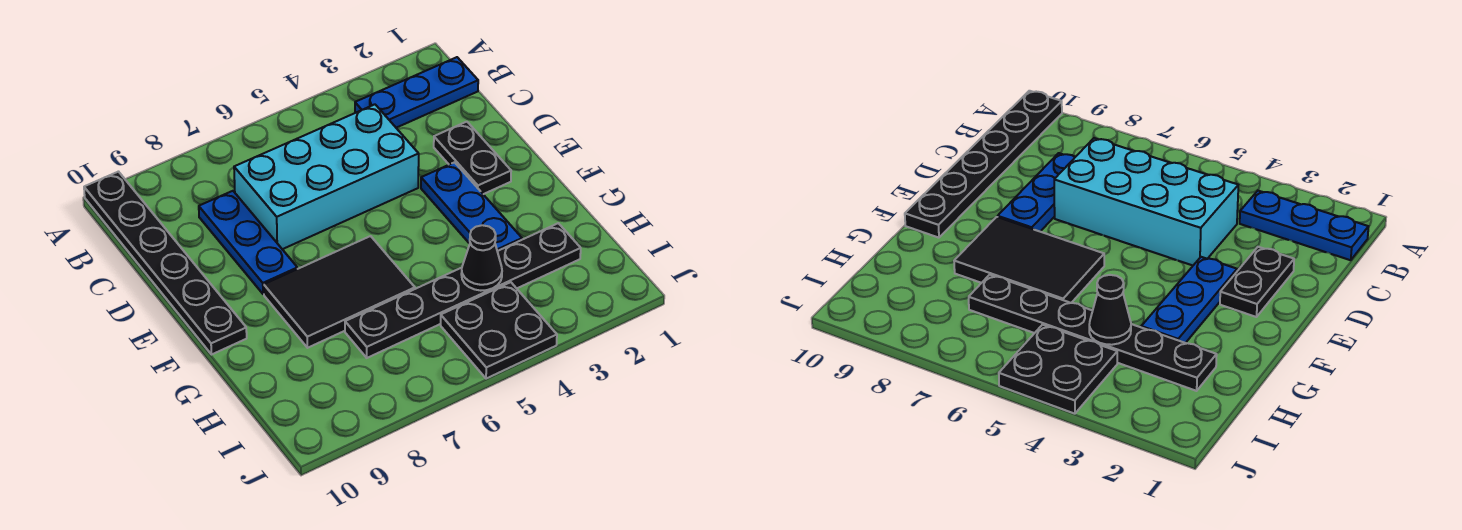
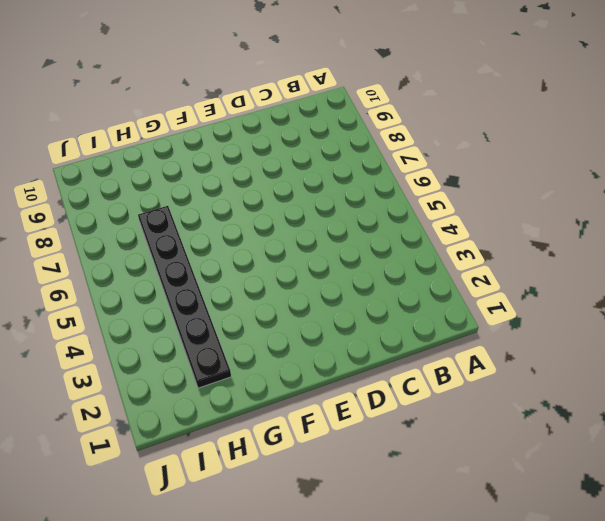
none -> black 1x6 plate [84,172,247,355]
none -> blue 1x3 plate [355,57,478,128]

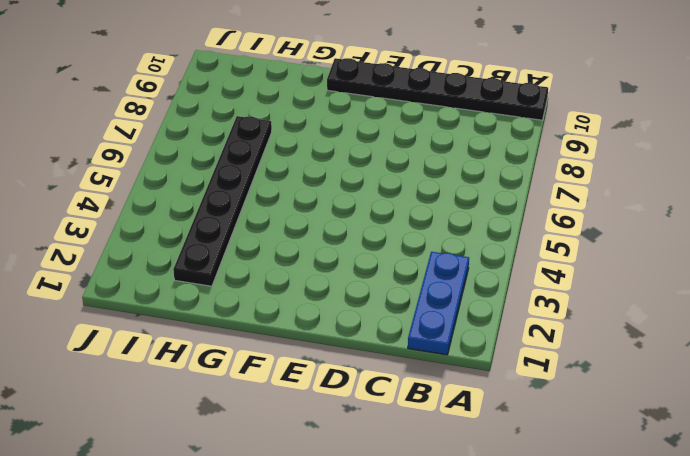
none -> cyan 2x4 brick [234,104,419,249]
none -> blue 1x3 plate [199,191,297,294]

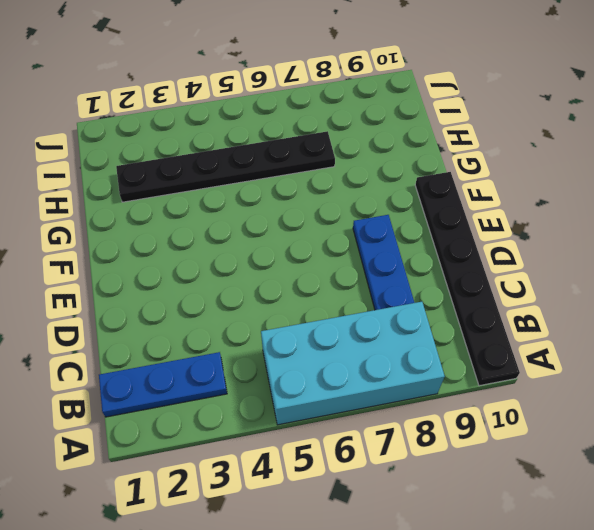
cyan 2x4 brick [261,302,445,425] -> cyan 2x4 brick moved to [234,104,419,249]
none -> black 1x2 plate [434,122,511,194]
none -> blue 1x3 plate [421,162,522,251]

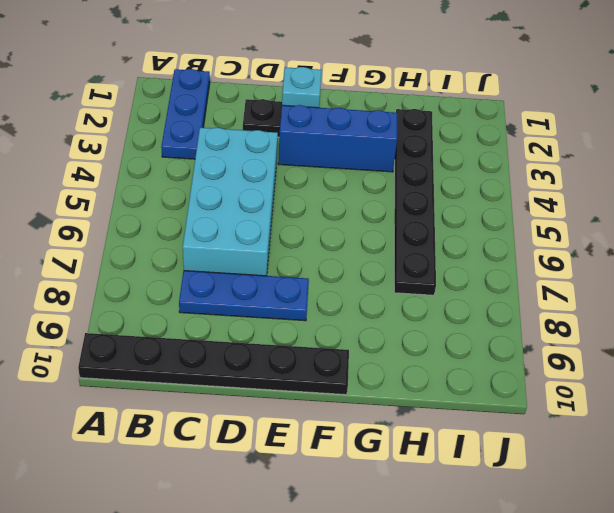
cyan 1x1 brick [282,67,321,108] -> none
blue 1x3 brick [278,105,397,172] -> blue 1x3 plate [421,162,522,251]
none -> black 2x3 tile [264,236,415,348]
none -> black 2x2 plate [441,282,557,379]

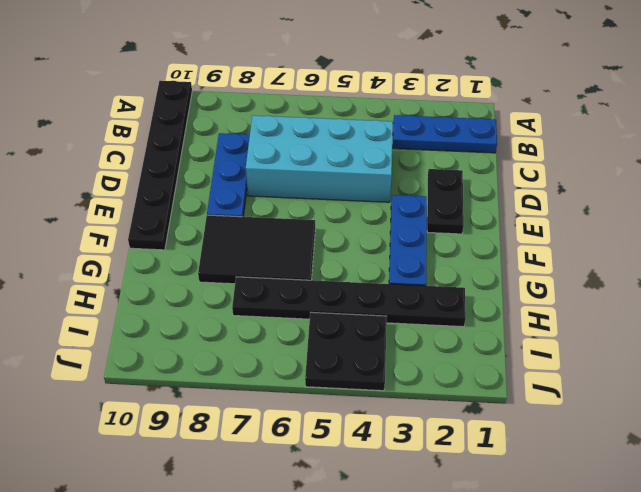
none -> black 1x1 cone [461,225,502,291]

